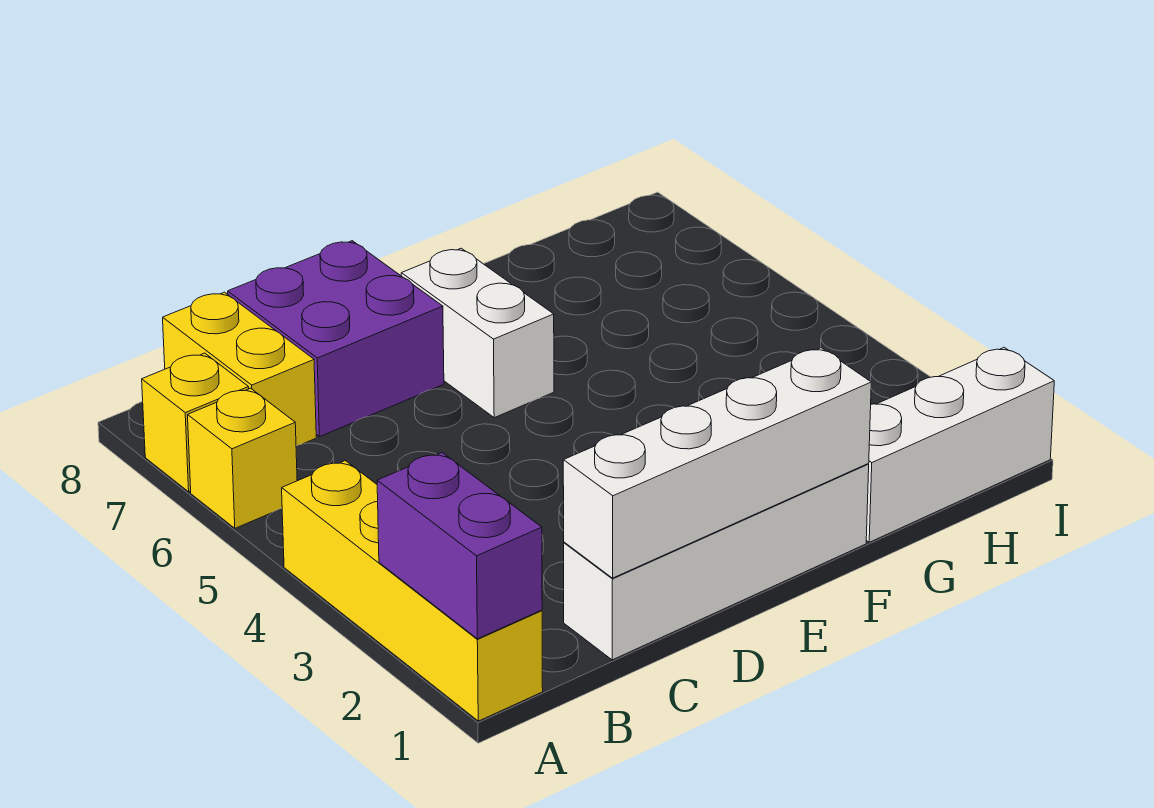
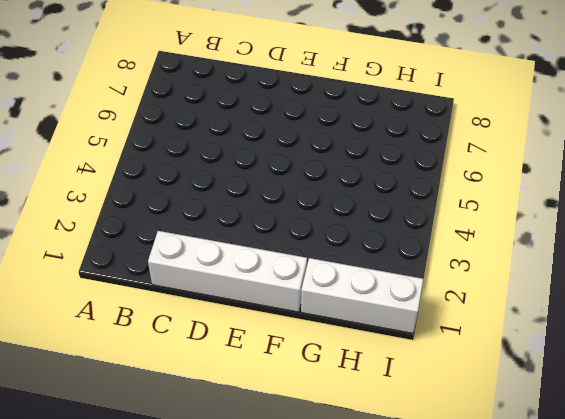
none -> yellow 1x4 brick [282,461,543,721]
none -> yellow 1x1 brick [188,388,297,528]

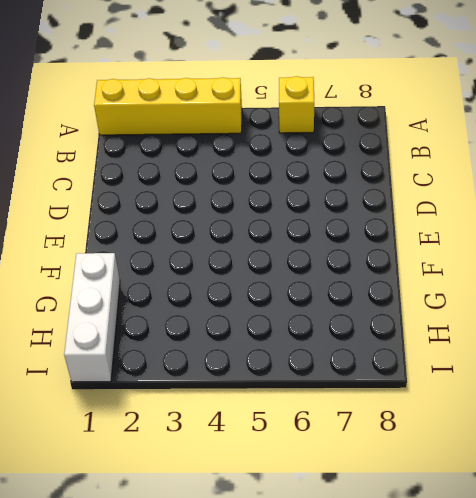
none -> yellow 1x1 brick [142,353,249,492]
none -> yellow 1x2 brick [163,292,316,446]

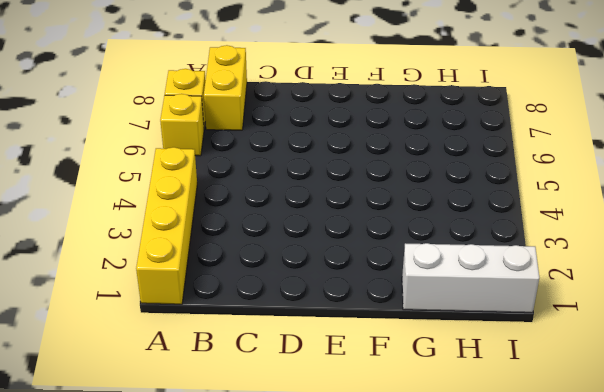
none -> white 1x4 brick [564,464,869,660]
none -> purple 2x2 brick [228,241,444,437]

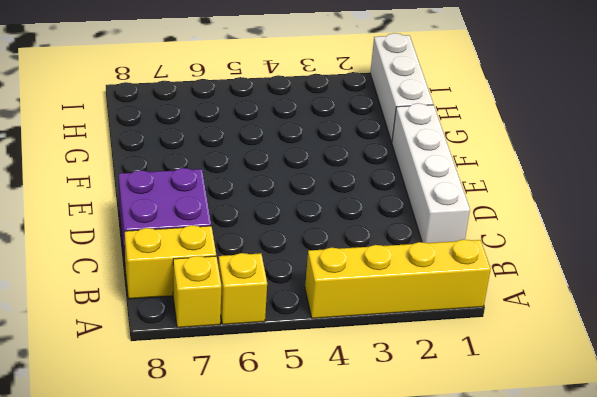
none -> white 1x2 brick [401,248,554,418]
none -> purple 1x2 brick [377,453,542,639]

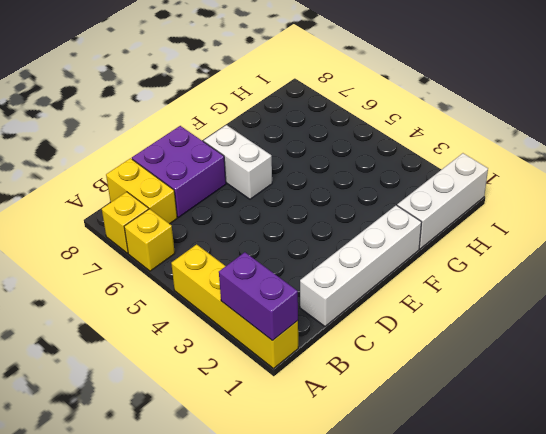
none -> white 1x4 brick [563,348,871,578]

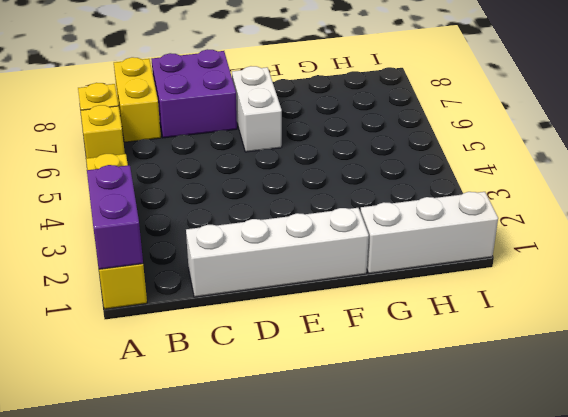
none -> white 1x4 brick [563,348,871,578]

